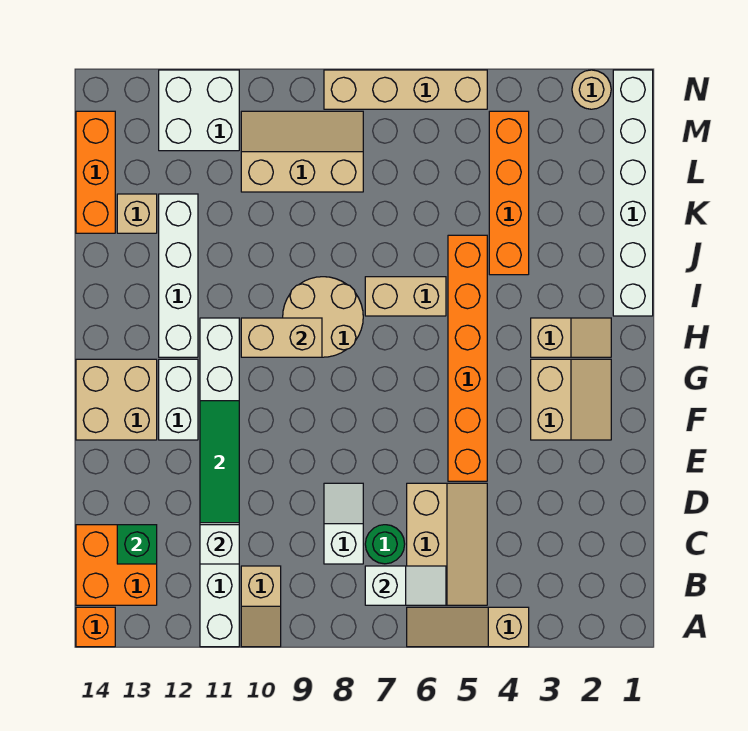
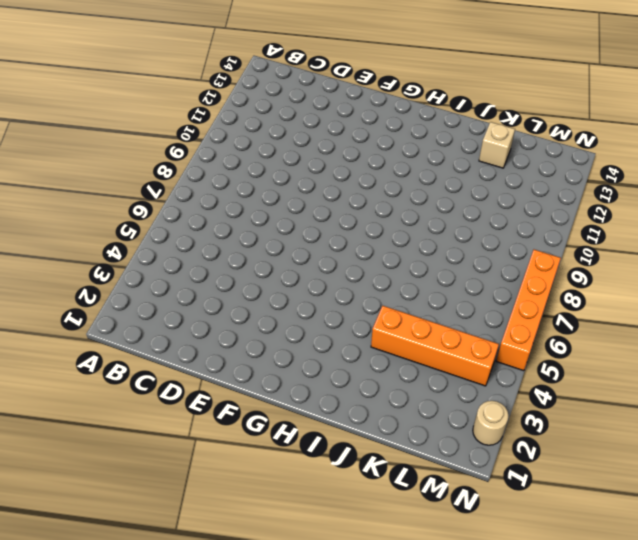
orange 1x4 brick [496,250,561,371] -> tan 1x4 brick [324,70,487,109]
none -> tan 1x3 slope [407,607,529,647]
none -> tan 1x2 slope [241,566,281,647]
none -> white 1x8 brick [200,318,239,647]

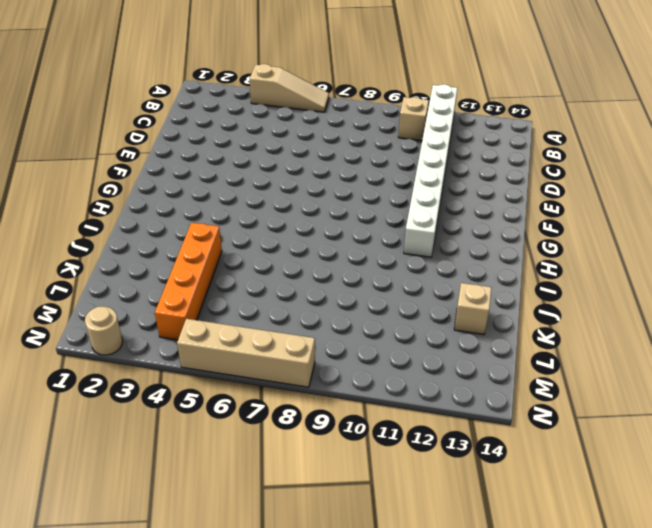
none -> orange 1x1 brick [76,607,115,647]
none -> tan 2x3 slope [407,483,487,605]
none -> orange 2x2 brick [76,525,157,605]

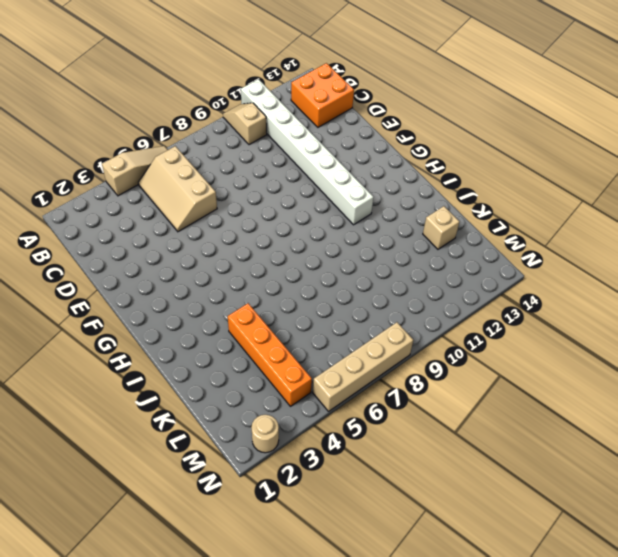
none -> orange 1x1 brick [76,607,115,647]
none -> green 1x1 round brick [365,525,405,564]
none -> white 1x2 slope [324,483,363,564]

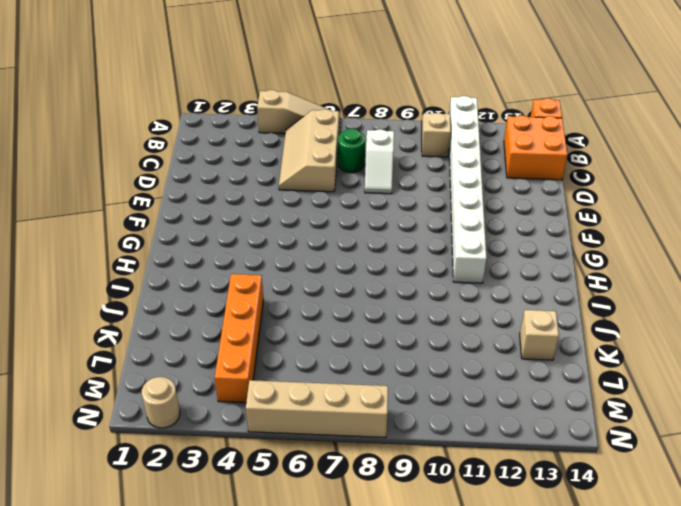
none -> orange 1x6 brick [448,235,487,481]
none -> tan 2x2 slope [531,359,611,440]
none -> white 1x2 brick [159,359,198,440]

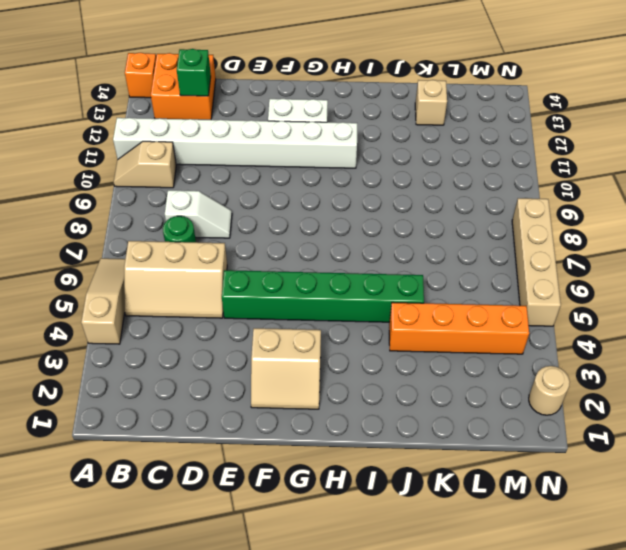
green 1x6 brick [222,270,424,322] -> orange 1x6 brick [448,235,487,481]
none -> tan 2x2 brick [76,359,157,440]
none -> tan 1x2 slope [531,318,611,357]
none -> tan 2x2 round brick [283,277,363,357]

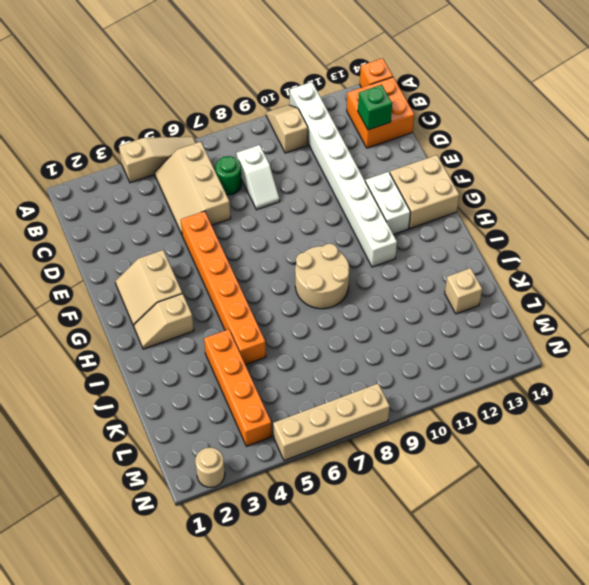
none -> white 1x4 brick [159,194,198,357]
none -> white 1x6 brick [613,70,653,316]
none -> tan 1x2 brick [365,277,446,316]

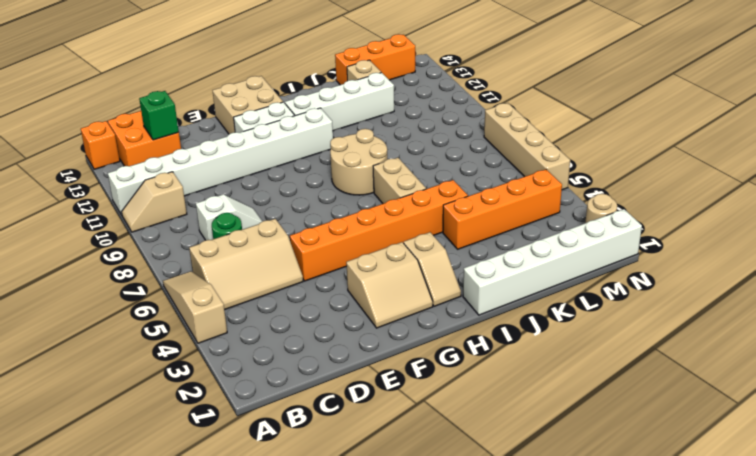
none -> tan 2x3 slope [241,111,363,192]
none -> white 2x2 brick [159,70,239,151]
none -> white 1x2 slope [365,566,446,605]

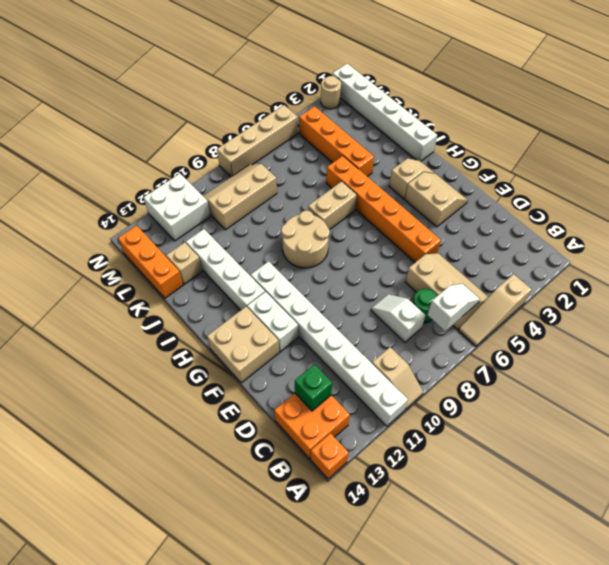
none -> white 1x1 brick [200,525,239,564]
none -> green 1x3 tile [200,401,239,523]
none -> tan 1x2 brick [241,318,322,357]

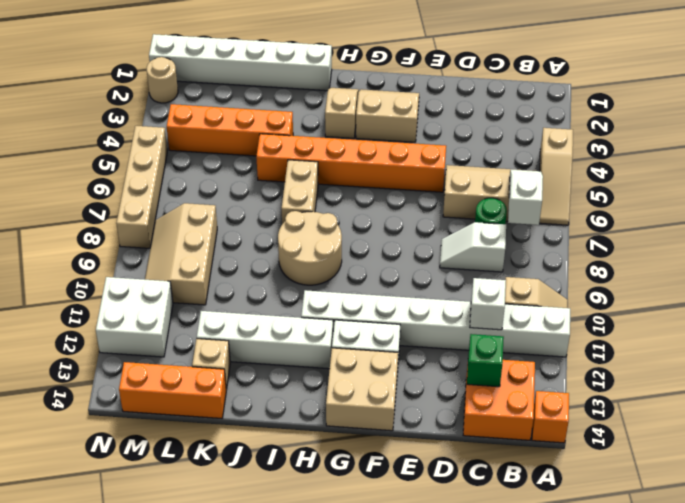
none -> green 1x3 tile [200,401,239,523]
none -> tan 1x2 brick [241,318,322,357]

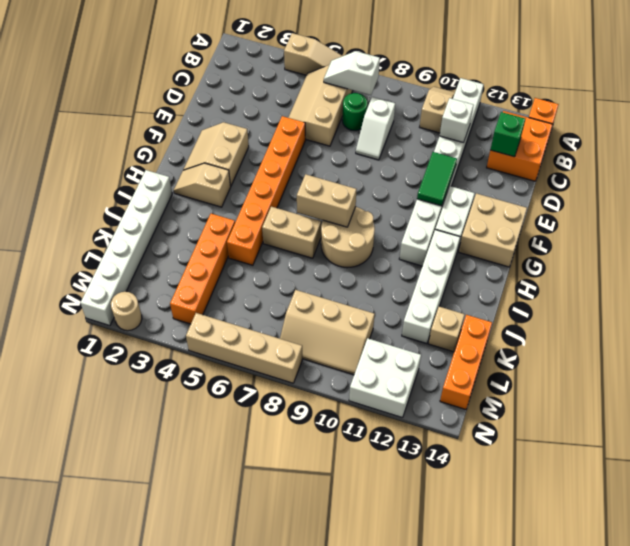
green 1x2 tile [417,152,457,206] -> green 1x3 tile [200,401,239,523]
tan 1x2 brick [297,174,357,227] -> tan 1x2 brick moved to [241,318,322,357]

